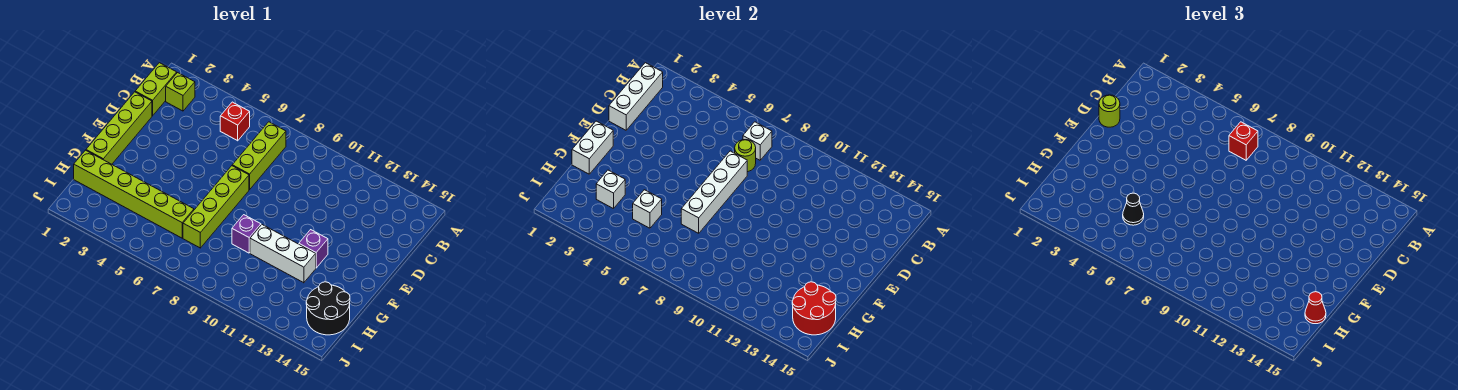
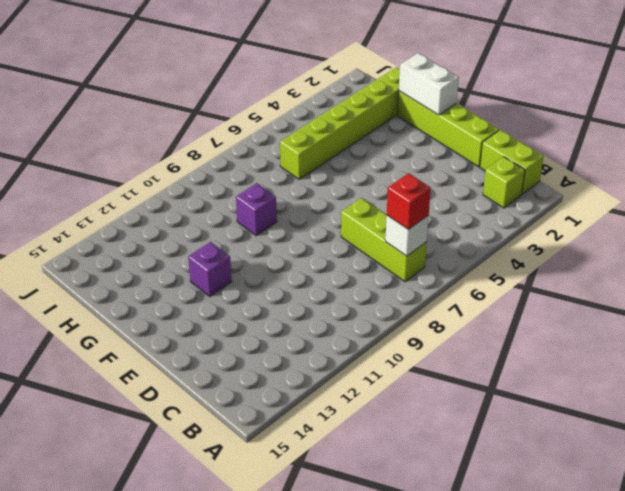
none -> red 1x1 brick [220,102,250,141]
none -> lime 1x4 brick [183,166,249,248]
none -> white 1x3 brick [250,225,316,283]

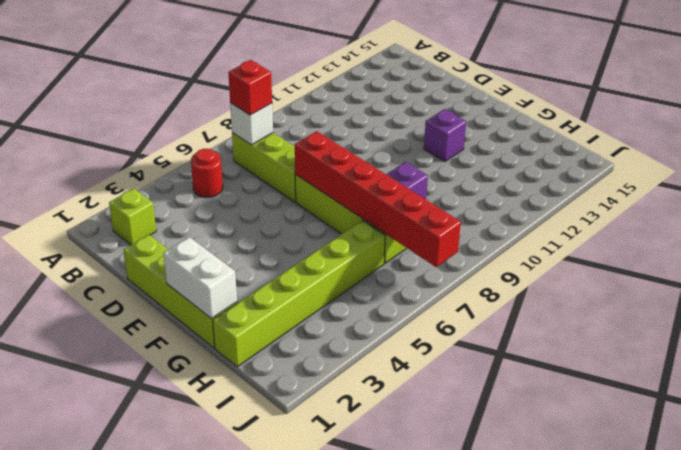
red 1x1 round brick [191,149,223,197] -> red 1x1 brick [220,102,250,141]
red 1x6 brick [295,131,461,267] -> white 1x4 brick [681,151,747,233]
none -> lime 1x2 brick [135,63,177,116]
none -> white 1x3 brick [250,225,316,283]
none -> black 2x2 round brick [306,282,350,335]

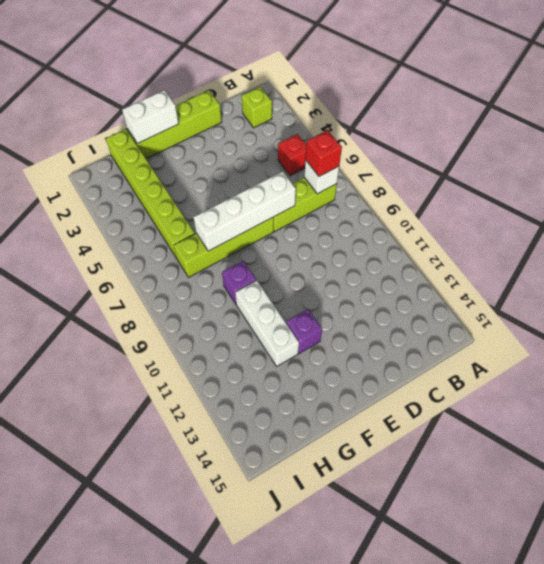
none -> lime 1x2 brick [135,63,177,116]
none -> black 2x2 round brick [306,282,350,335]
none -> white 1x3 brick [609,63,663,130]

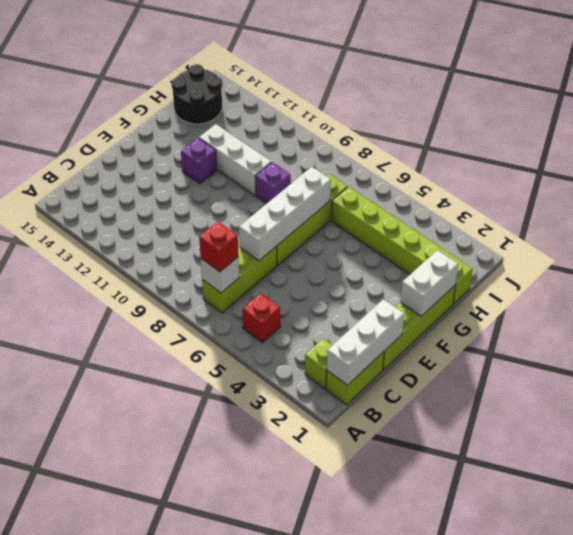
none -> lime 1x1 round brick [735,140,756,172]
none -> white 1x1 brick [596,170,625,209]
none -> white 1x1 brick [633,190,662,228]

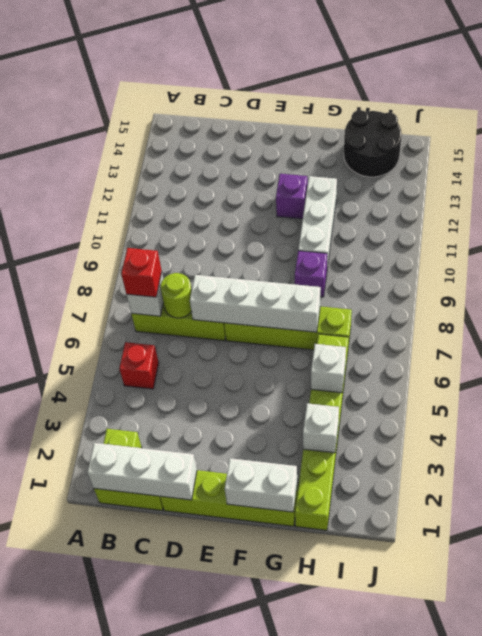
none -> red 2x2 round brick [792,282,836,335]
none -> lime 1x1 round brick [1099,95,1120,127]
none -> black 1x1 cone [1123,193,1144,225]

